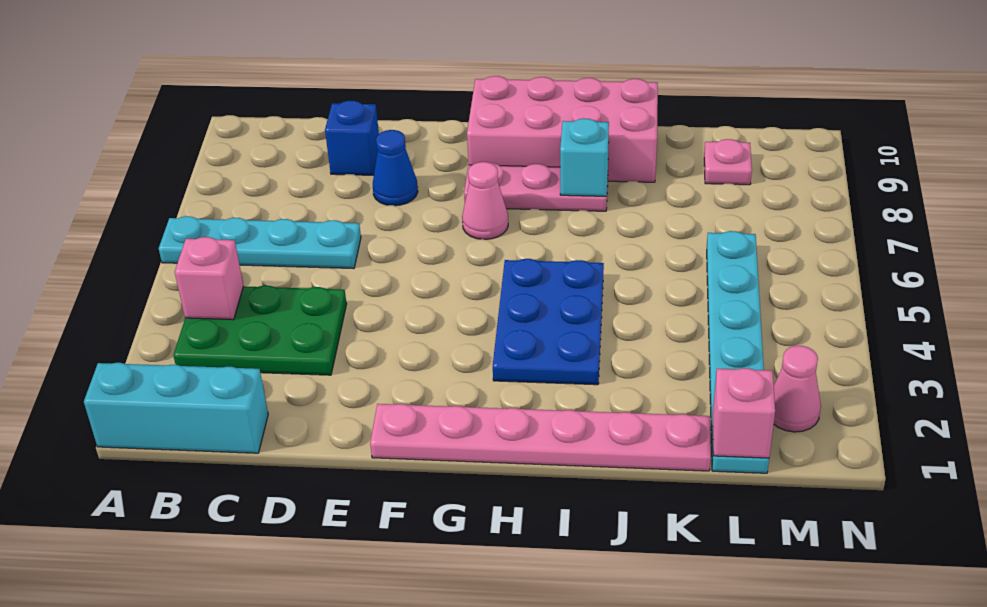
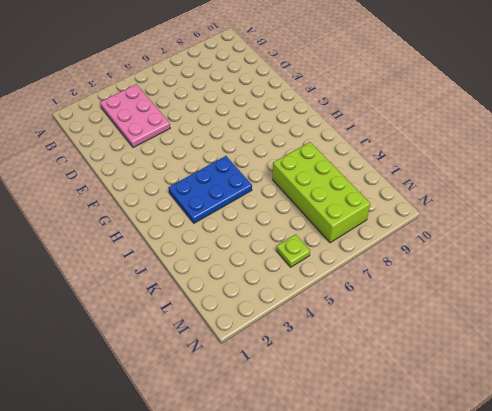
pink 2x3 plate [100,84,170,148] -> green 2x3 plate [173,285,347,375]
lime 2x4 brick [273,142,370,243] -> none
lime 1x1 plate [277,234,310,267] -> none
none -> cyan 1x3 brick [84,363,268,453]
none -> cyan 1x4 plate [159,216,361,269]
none -> blue 1x1 brick [325,101,379,175]

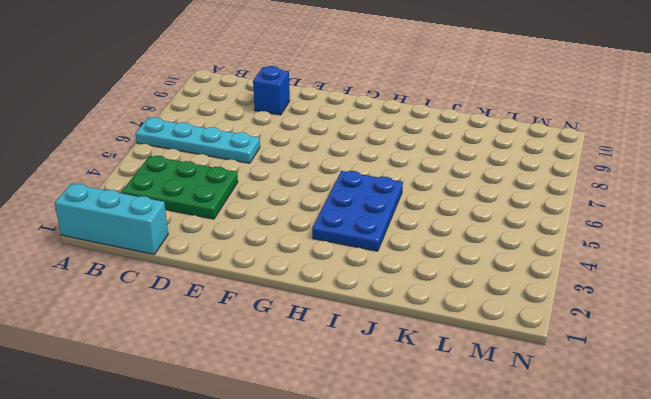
none -> blue 1x1 cone [373,130,418,206]
none -> pink 1x6 plate [370,404,711,471]
none -> pink 1x1 cone [462,162,508,240]

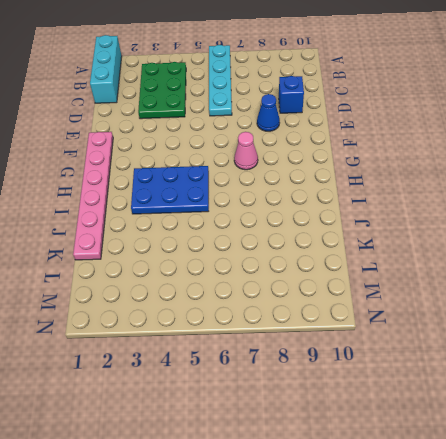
none -> pink 1x3 plate [464,163,608,211]
none -> pink 2x4 brick [467,76,658,182]
none -> cyan 1x6 plate [707,231,769,473]

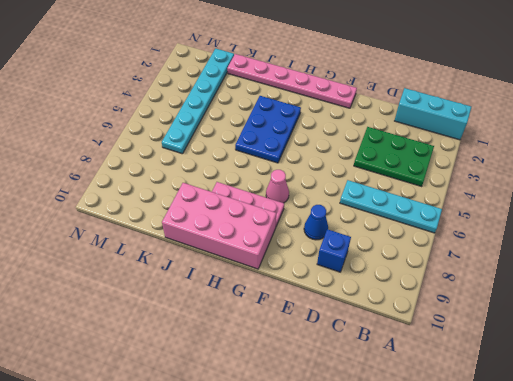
none -> pink 1x1 plate [704,139,752,185]
none -> pink 1x1 cone [774,346,821,432]
none -> pink 1x1 brick [175,237,243,320]

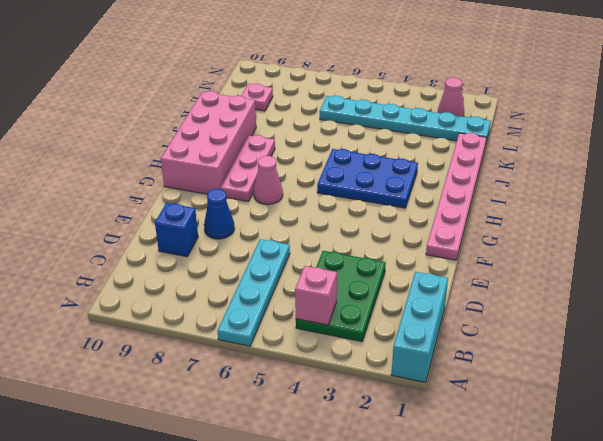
none -> cyan 1x1 brick [560,118,609,196]
none -> pink 1x1 brick [713,368,775,458]

